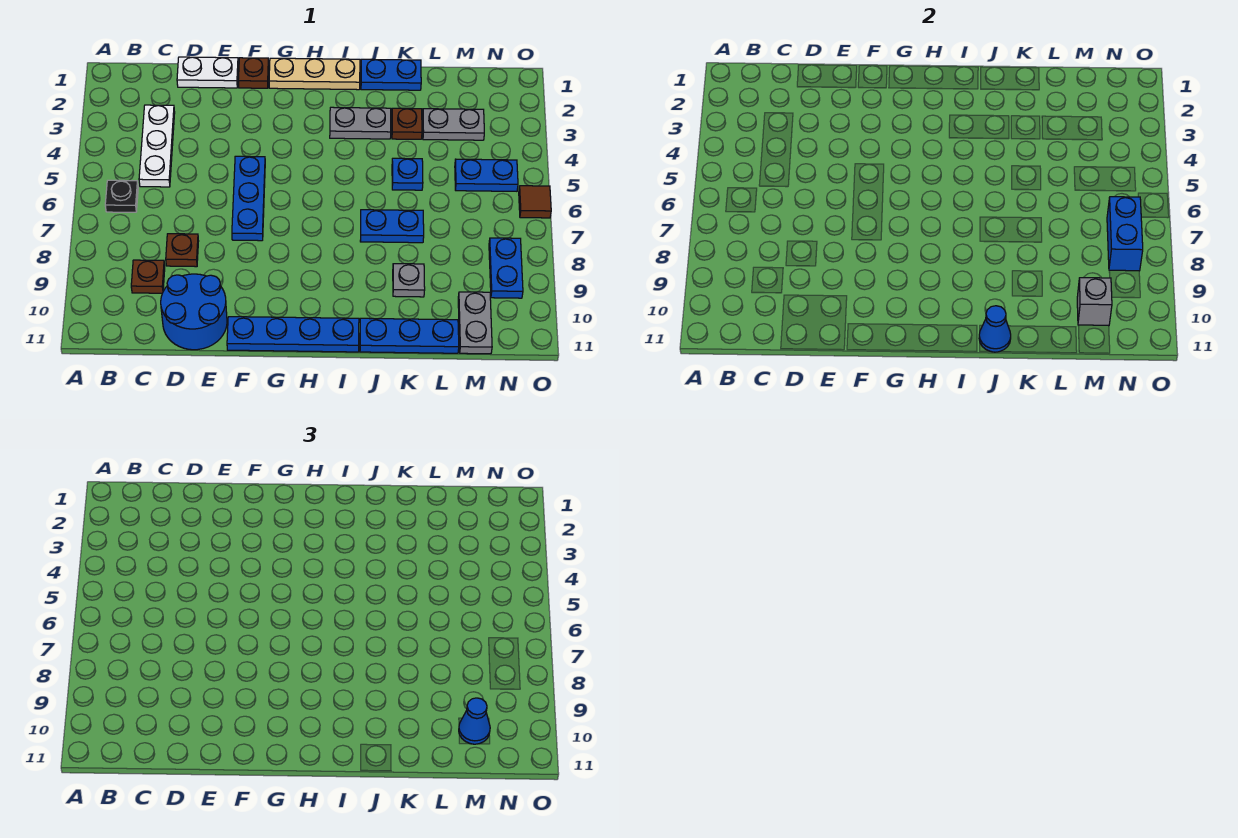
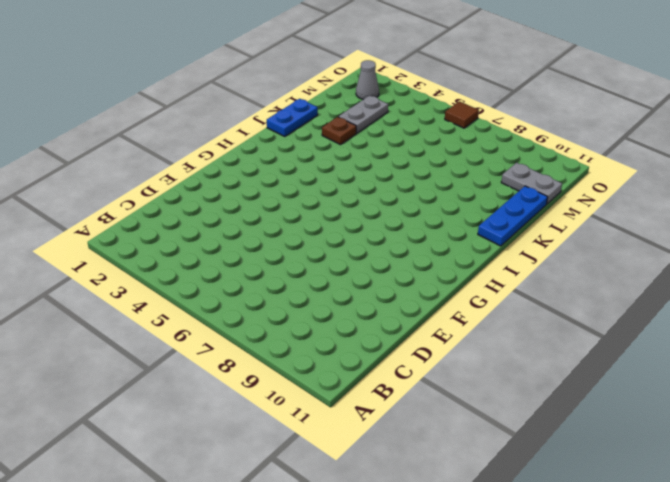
grey 1x1 cone [356,60,379,100] -> none
none -> black 1x1 plate [105,180,138,212]
none -> white 1x3 plate [139,105,175,187]
none -> brown 1x1 plate [131,260,165,293]

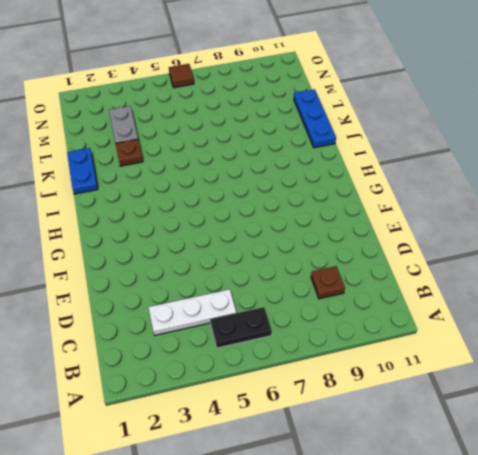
black 1x2 plate [210,307,272,348] -> black 1x1 plate [105,180,138,212]
none -> white 1x2 plate [177,57,238,88]
none -> brown 1x1 plate [166,234,199,267]
none -> blue 2x2 round brick [161,274,227,350]

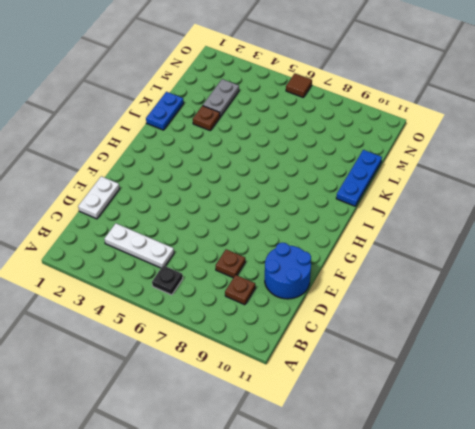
none -> brown 1x1 plate [238,58,269,88]
none -> blue 1x3 plate [232,156,265,241]
none -> blue 1x4 plate [227,317,359,352]

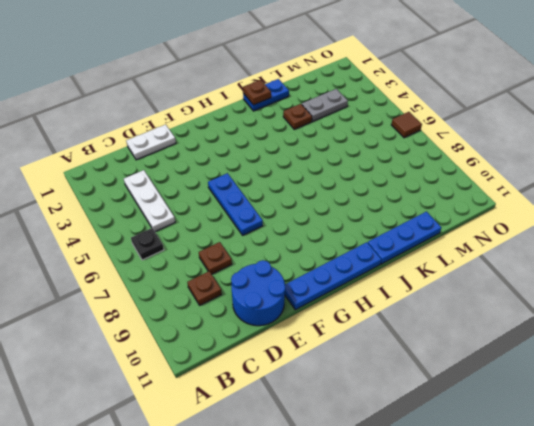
brown 1x1 plate [243,80,271,105] -> brown 1x1 plate moved to [238,58,269,88]
none -> tan 1x3 plate [269,58,360,90]
none -> grey 1x2 plate [330,107,391,139]
none -> blue 1x2 plate [360,210,424,243]

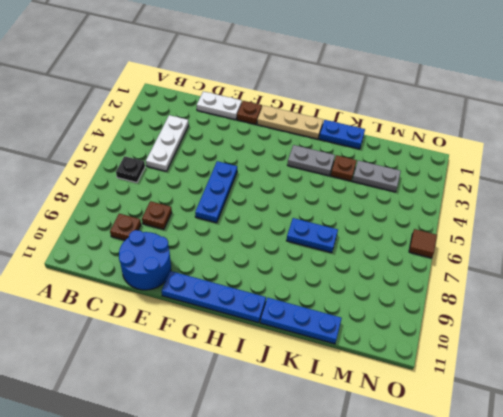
none -> blue 1x1 plate [392,158,423,190]
none -> grey 1x1 plate [393,264,425,297]
none -> blue 1x2 plate [455,159,518,191]

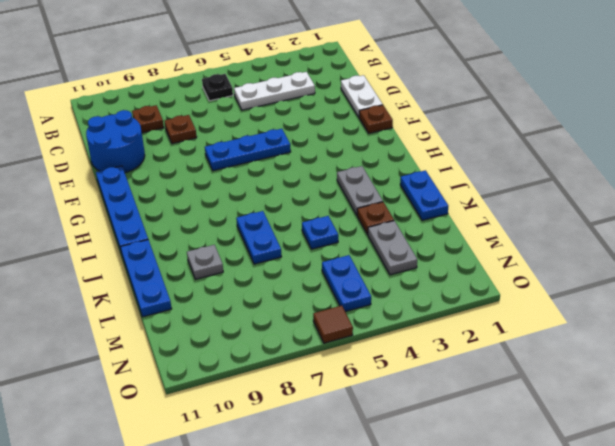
none -> tan 1x3 plate [269,58,360,90]
none -> grey 1x2 plate [458,292,492,354]
none -> blue 1x2 plate [489,238,523,298]

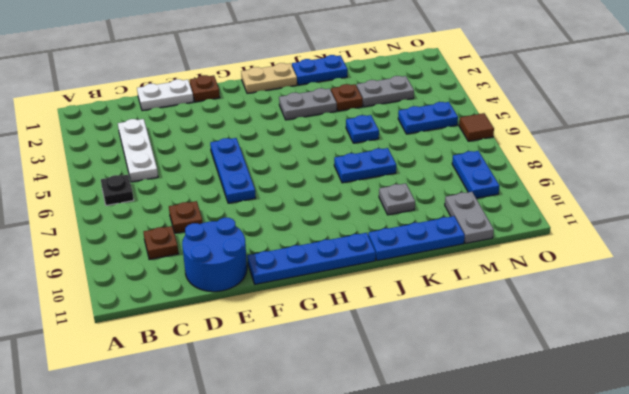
tan 1x2 plate [241,63,297,93] -> tan 1x3 plate [269,58,360,90]
none -> blue 1x1 cone [979,306,1011,352]
none -> grey 1x1 brick [1077,278,1112,325]
none -> blue 1x2 brick [1107,197,1143,271]

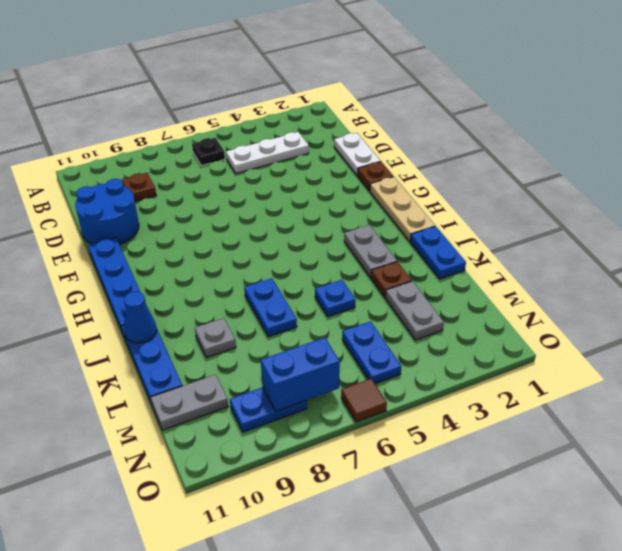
none -> brown 1x1 plate [166,234,199,267]
none -> blue 1x3 plate [232,156,265,241]
none -> grey 1x1 brick [1077,278,1112,325]

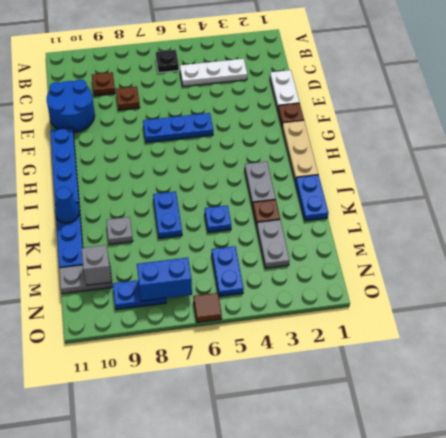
none -> blue 1x1 cone [459,698,490,744]

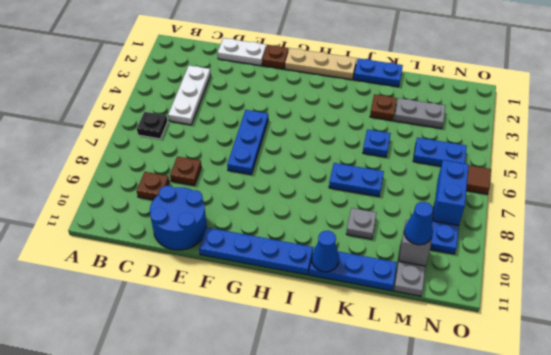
none -> grey 1x2 plate [330,107,391,139]

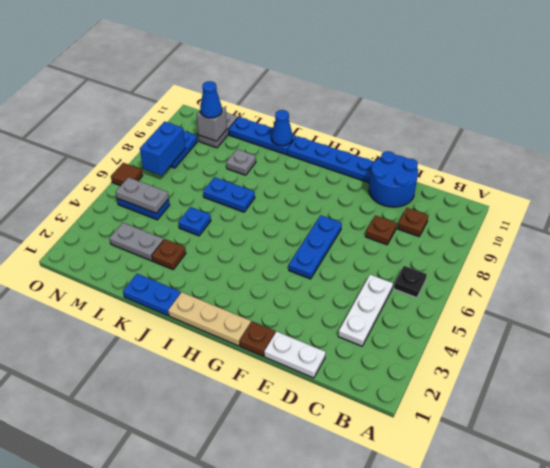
grey 1x2 plate [116,177,169,213] -> grey 1x2 plate moved to [330,107,391,139]

